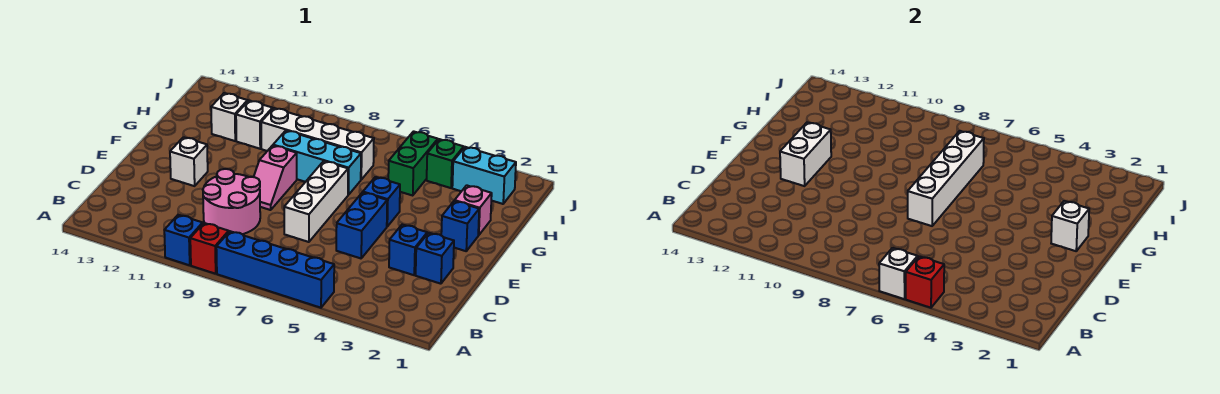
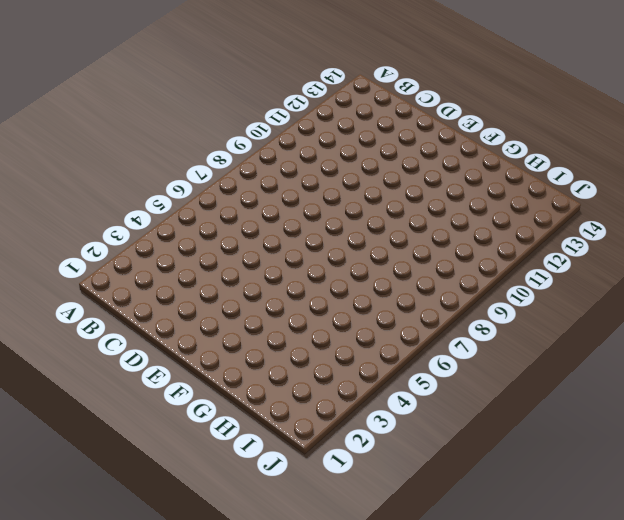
none -> blue 1x4 brick [216,231,334,308]
none -> red 1x1 brick [190,223,229,274]
none -> blue 1x1 brick [164,215,203,265]

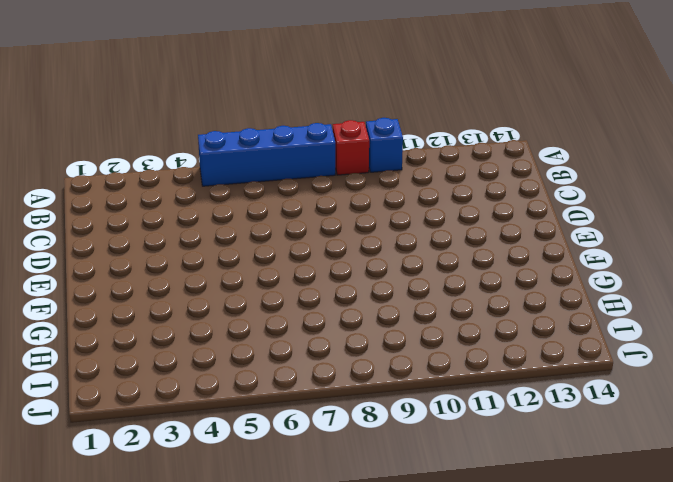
none -> pink 2x2 round brick [203,169,260,234]
none -> blue 1x1 brick [416,233,454,284]
none -> blue 1x1 brick [389,225,427,275]

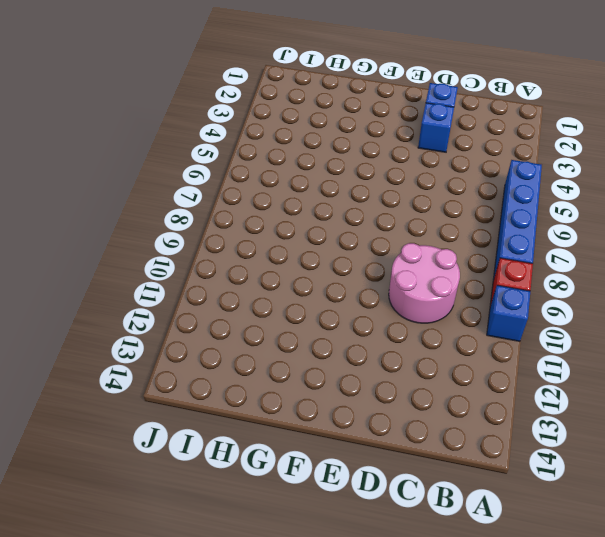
none -> blue 1x2 brick [336,192,387,258]
none -> white 1x3 brick [284,161,348,242]
none -> pink 1x2 slope [254,145,297,210]

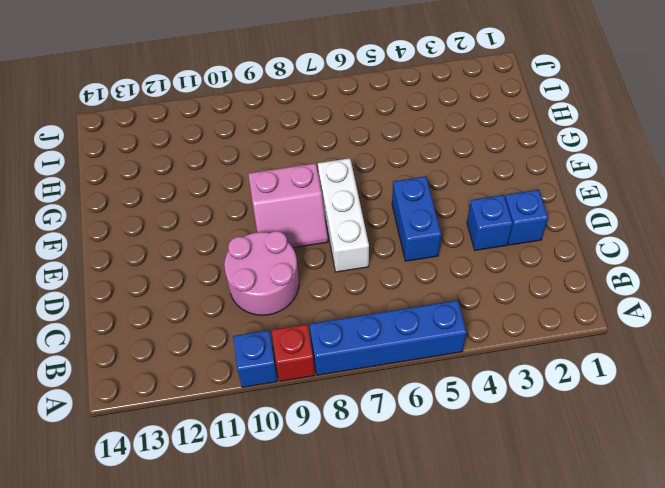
pink 2x2 slope [248,163,328,248] -> pink 1x2 slope [254,145,297,210]
none -> white 1x1 brick [170,137,208,186]
none -> blue 1x1 brick [441,201,479,251]
none -> blue 1x1 brick [363,177,400,226]

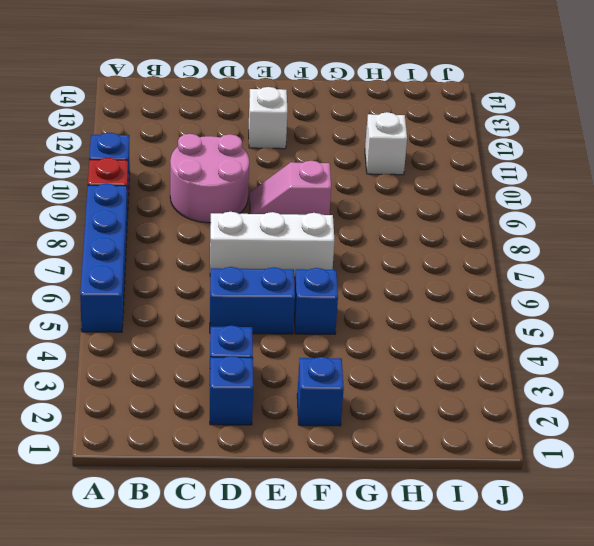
none -> pink 1x1 brick [455,185,492,235]
none -> cyan 1x3 brick [273,131,361,195]
none -> green 1x2 brick [388,131,438,195]

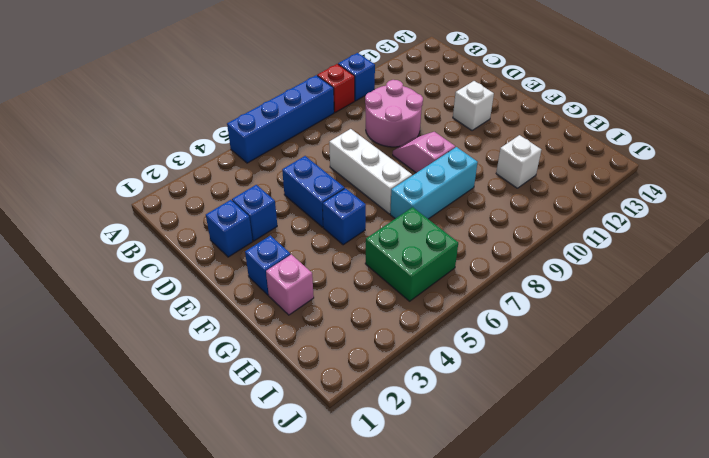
green 2x2 brick [365,207,458,301] -> green 1x2 brick [388,131,438,195]
none -> white 1x4 brick [261,108,374,179]
none -> white 1x1 brick [211,93,248,141]
none -> cyan 1x2 brick [452,147,516,204]

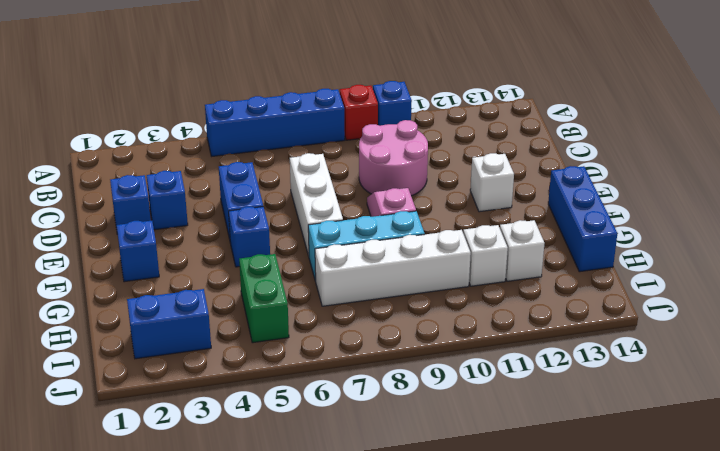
blue 1x3 brick [548,166,617,272] -> none
blue 1x2 brick [127,289,211,359] -> cyan 1x2 brick [452,147,516,204]
none -> pink 1x1 brick [455,185,492,235]
none -> green 1x1 brick [427,139,464,188]
none -> red 1x1 brick [906,256,944,308]

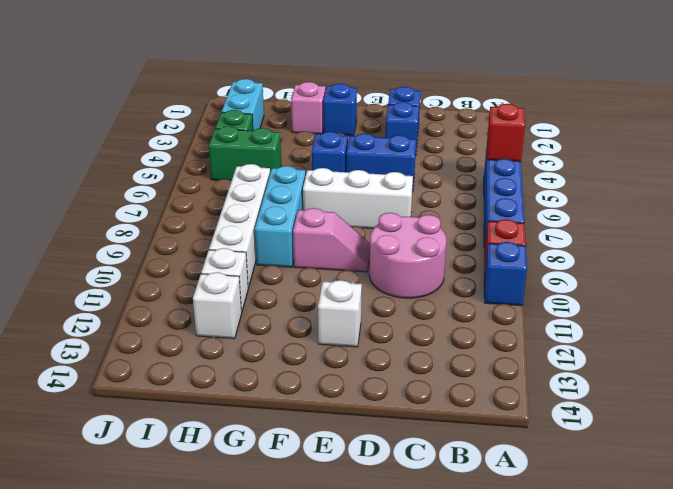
none -> white 1x1 brick [879,248,918,299]
none -> white 1x4 brick [908,131,984,226]
none -> white 1x2 brick [780,122,831,186]

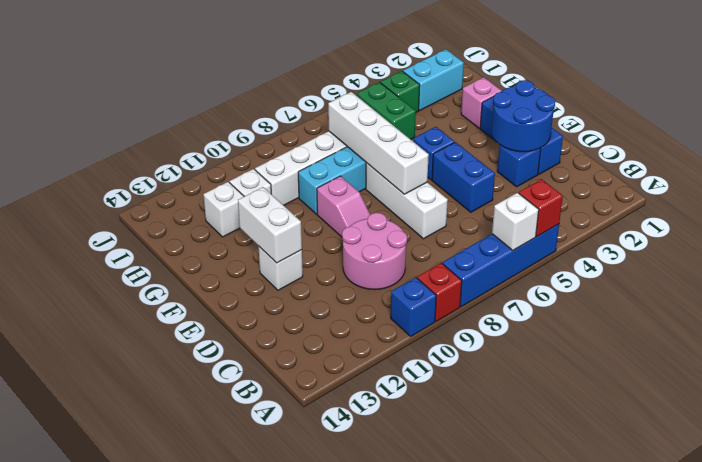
blue 2x2 round brick [492,80,555,152] -> none
none -> white 1x1 brick [1051,201,1089,251]

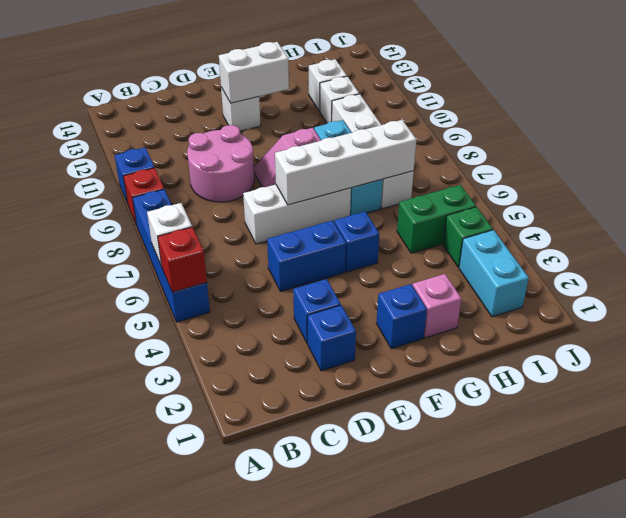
none -> white 1x1 brick [1051,201,1089,251]

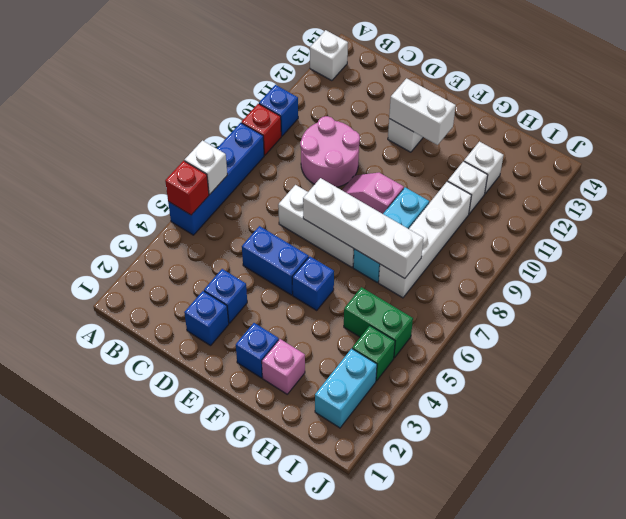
white 1x1 brick [310,30,348,81] -> white 1x1 brick moved to [1051,201,1089,251]

